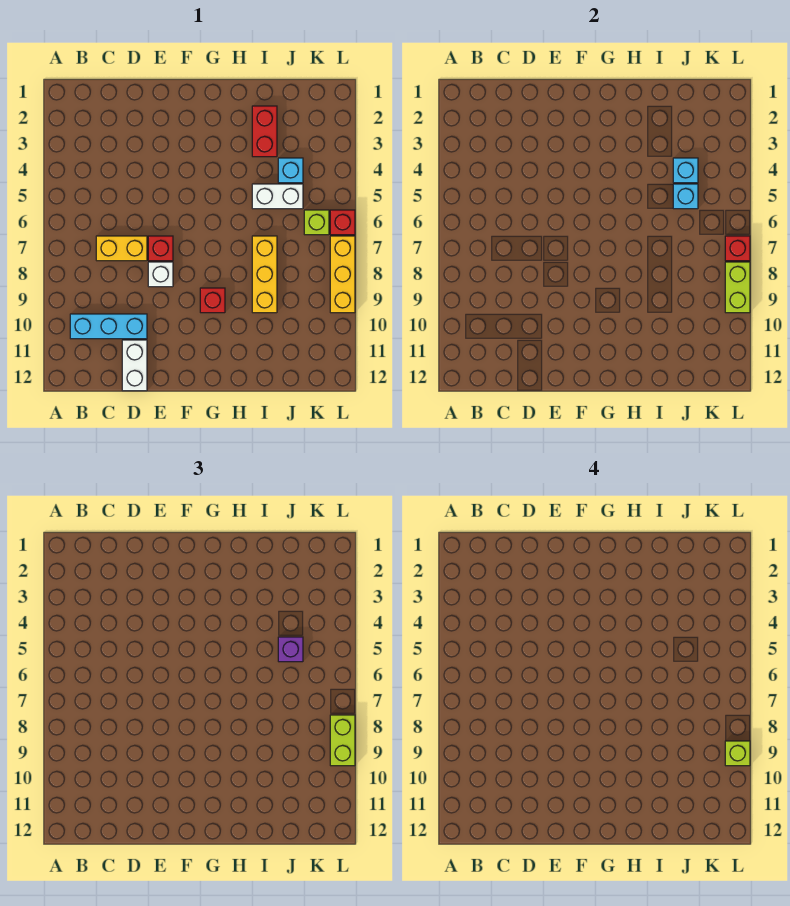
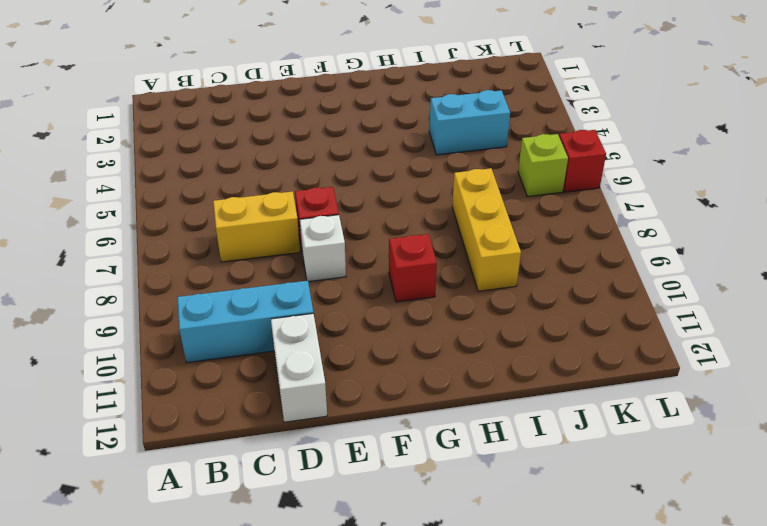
cyan 1x2 brick [429,90,510,155] -> cyan 1x1 brick [278,158,303,183]
none -> red 1x2 brick [252,106,277,157]
none -> white 1x2 brick [252,184,303,209]
none -> yellow 1x3 brick [330,236,355,313]

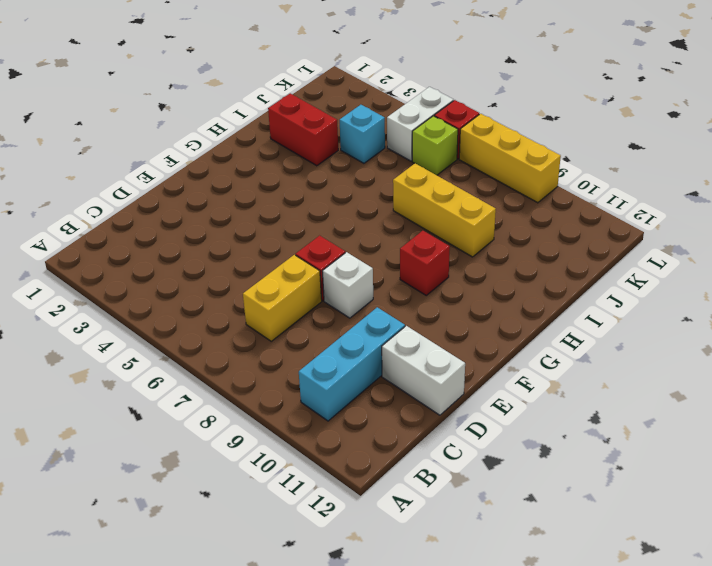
white 1x2 brick [387,87,453,161] -> white 1x2 brick moved to [252,184,303,209]
none -> cyan 1x1 brick [673,158,698,183]
none -> cyan 1x1 brick [673,184,698,209]
none -> red 1x1 brick [725,236,750,261]

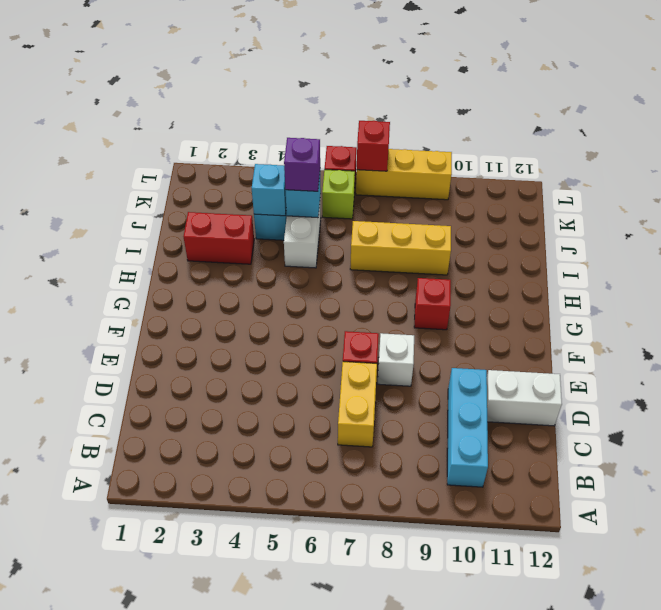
none -> lime 1x2 brick [725,262,750,313]
none -> lime 1x2 brick [330,715,355,766]
none -> lime 1x1 brick [725,741,750,766]

